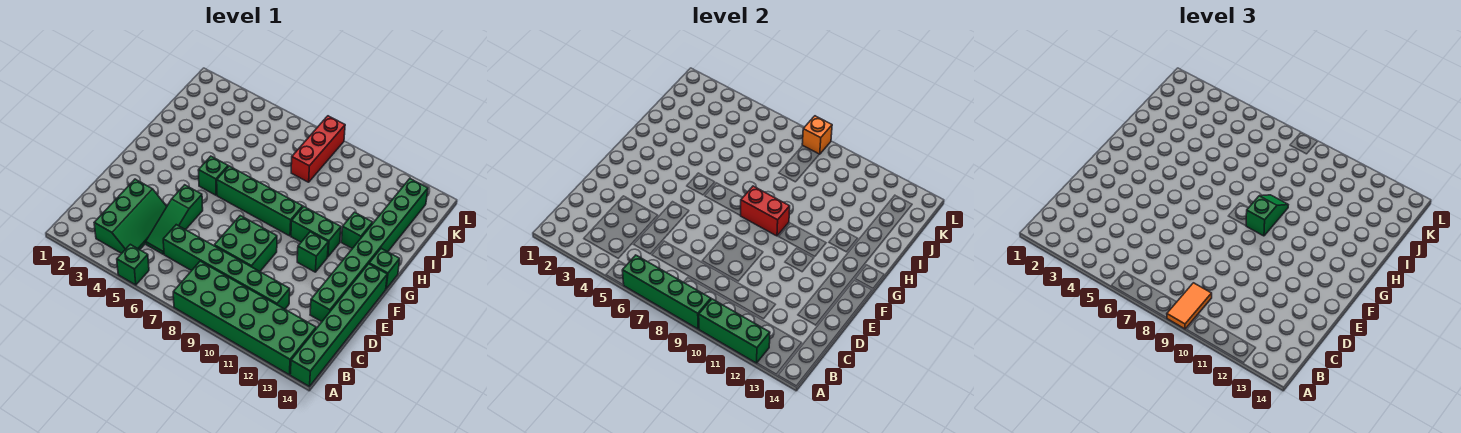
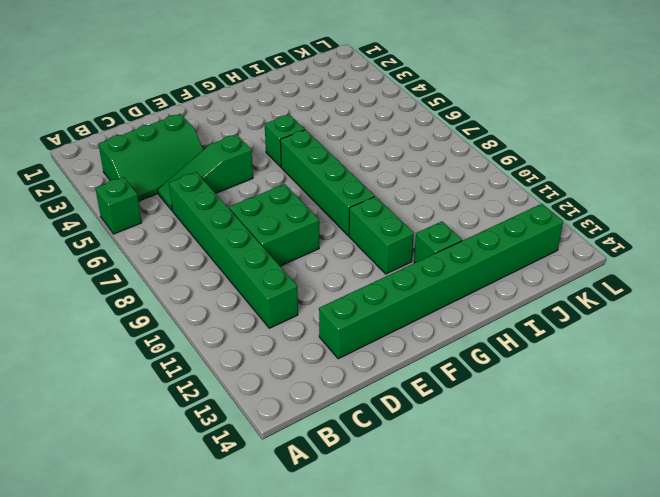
none -> green 2x6 brick [173,261,316,375]
none -> green 1x6 brick [290,264,387,387]
none -> green 1x1 brick [297,232,328,272]

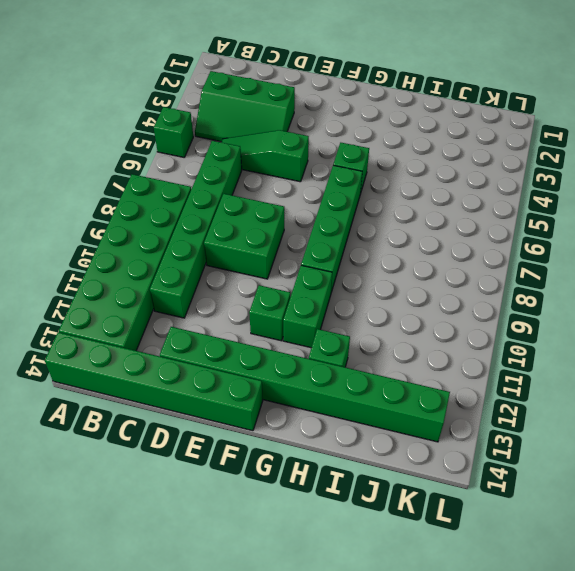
none -> green 1x1 brick [369,248,400,289]
none -> red 1x3 brick [291,116,345,182]
none -> green 1x4 brick [622,255,711,329]

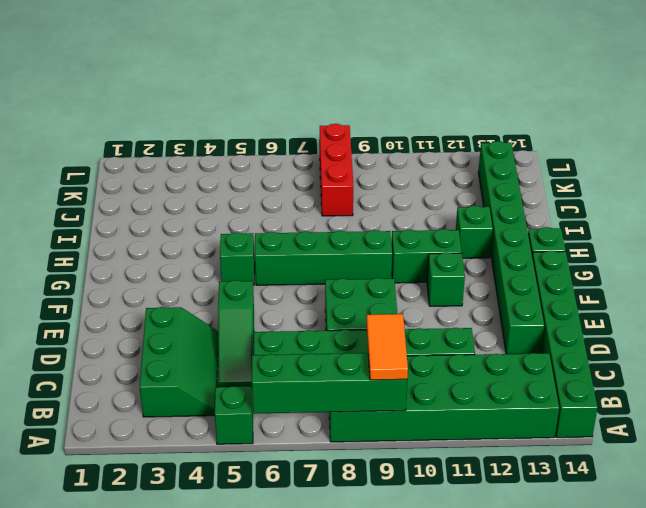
none -> green 1x3 brick [699,299,770,363]
none -> red 1x2 brick [741,186,790,236]
none -> orange 1x1 brick [802,116,832,154]

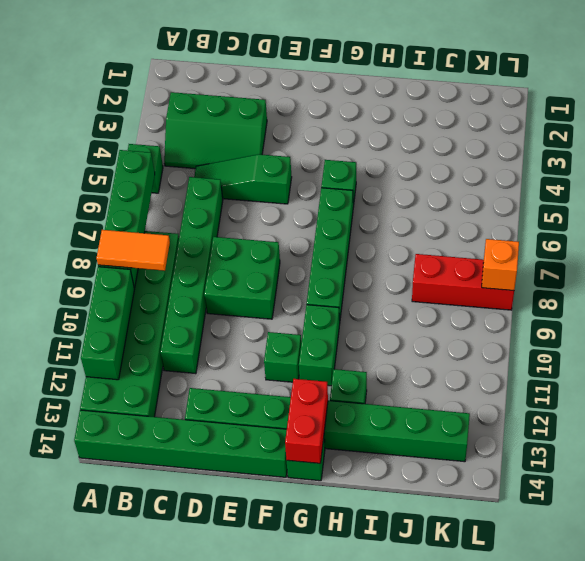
red 1x2 brick [285,379,328,463] -> red 1x2 brick moved to [741,186,790,236]
none -> green 1x2 slope [1246,195,1288,236]

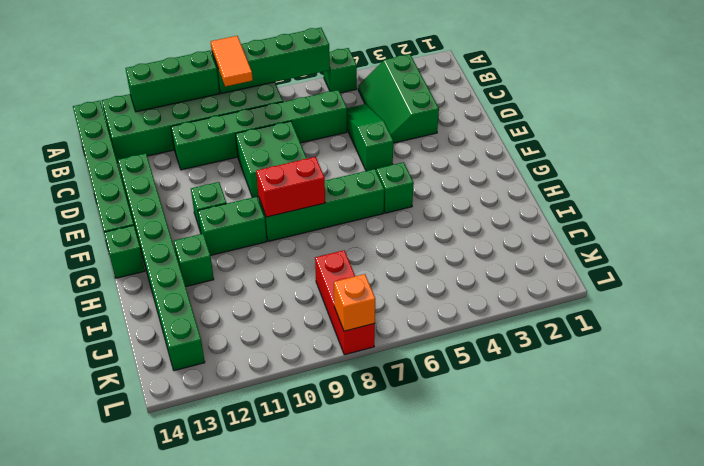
none -> green 1x2 slope [1246,195,1288,236]

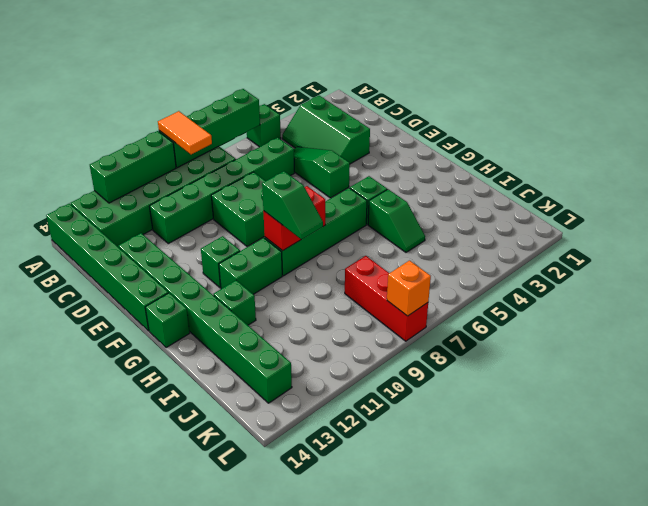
green 1x2 slope [368,189,425,252] -> none

